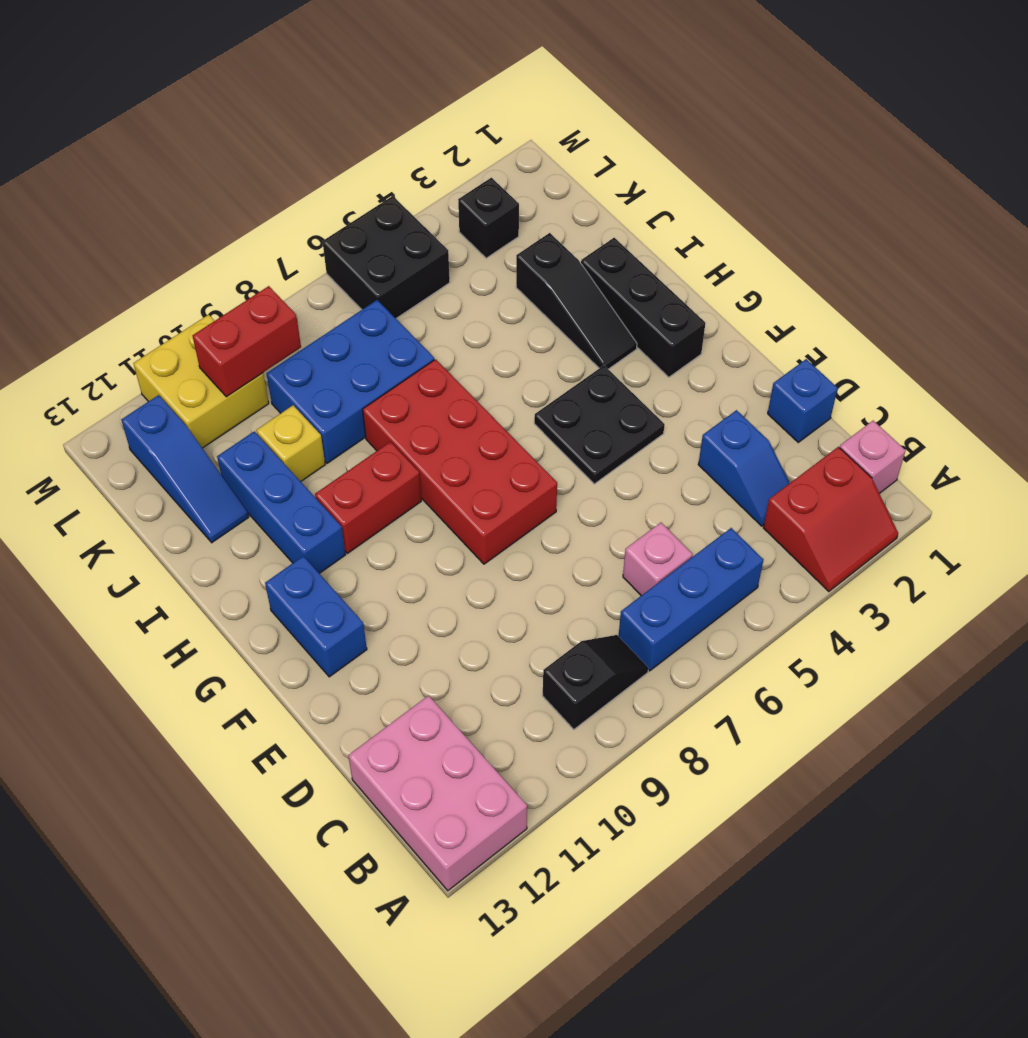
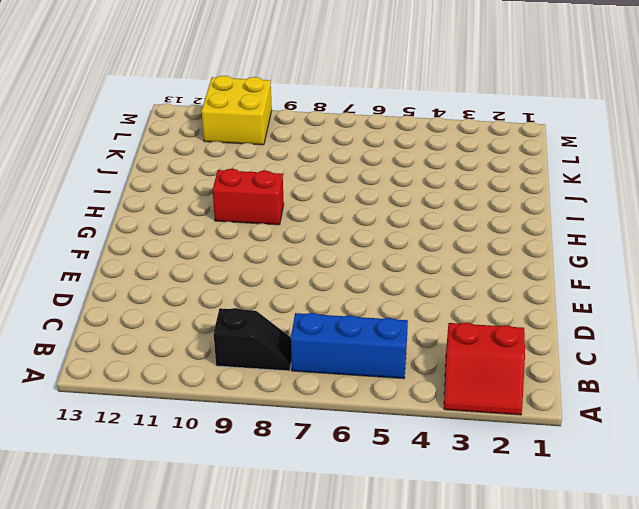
none -> pink 2x3 brick [348,695,527,891]
none -> pink 1x1 brick [840,421,906,493]
none -> blue 1x2 slope [698,410,790,526]

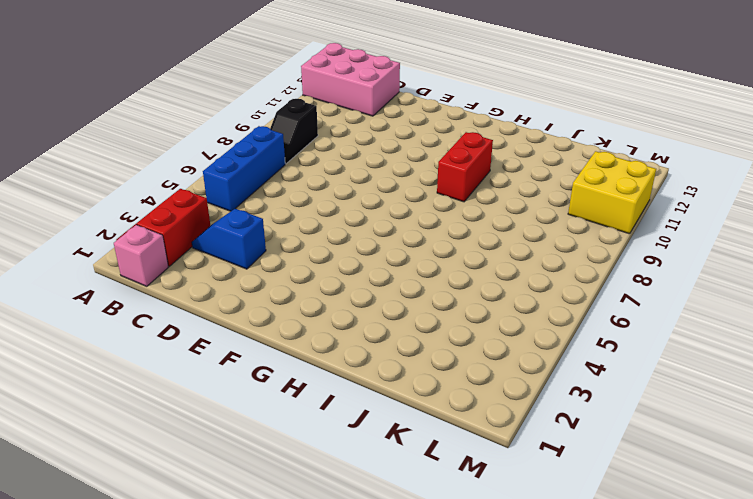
none -> pink 1x1 brick [623,523,693,596]
none -> blue 1x1 brick [768,359,838,442]
none -> black 2x2 plate [534,366,665,484]

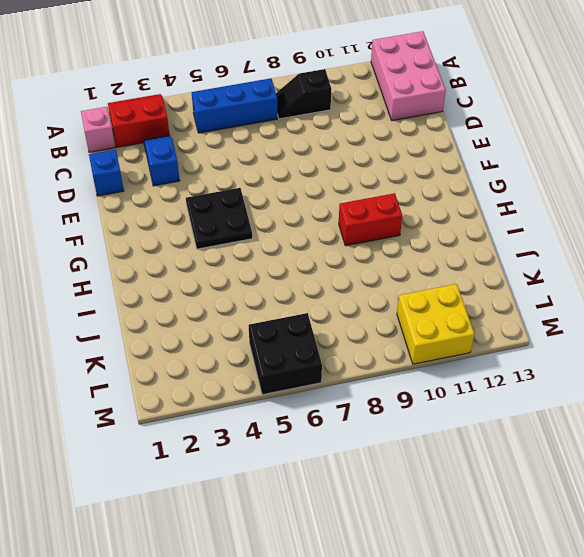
none -> pink 1x1 brick [623,523,693,596]
none -> red 2x4 brick [363,359,557,564]
none -> blue 1x2 brick [265,556,367,677]

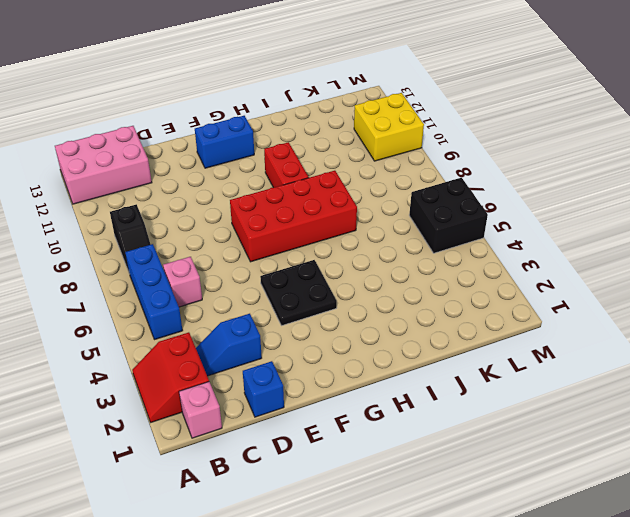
none -> black 1x3 brick [581,238,705,377]
none -> black 1x3 slope [516,233,637,369]
none -> blue 1x3 brick [217,431,346,573]

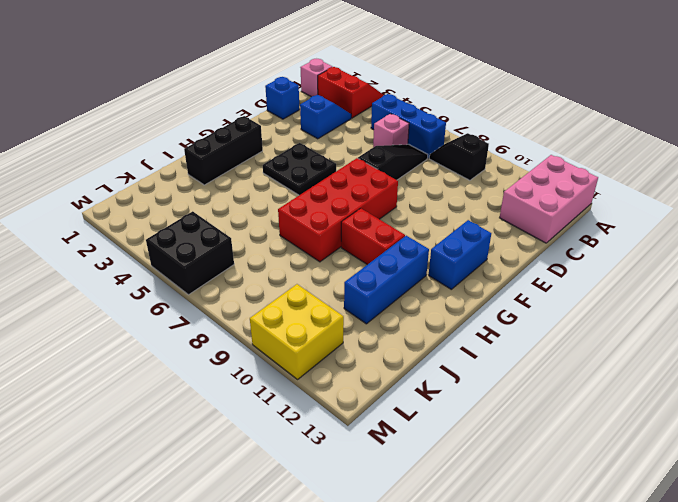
black 1x3 slope [358,144,428,180] -> black 1x3 slope moved to [516,233,637,369]
none -> blue 2x3 brick [267,300,434,463]
none -> yellow 1x1 brick [256,405,325,481]
none -> blue 1x3 slope [121,395,249,543]

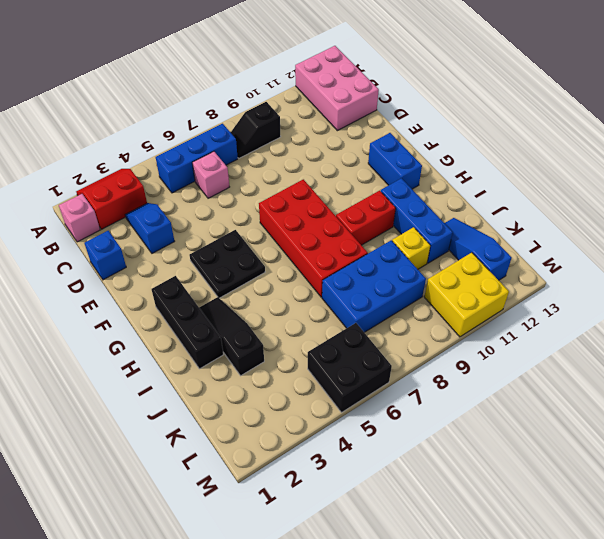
none -> black 1x1 brick [458,178,519,258]
none -> red 1x2 brick [192,286,301,397]

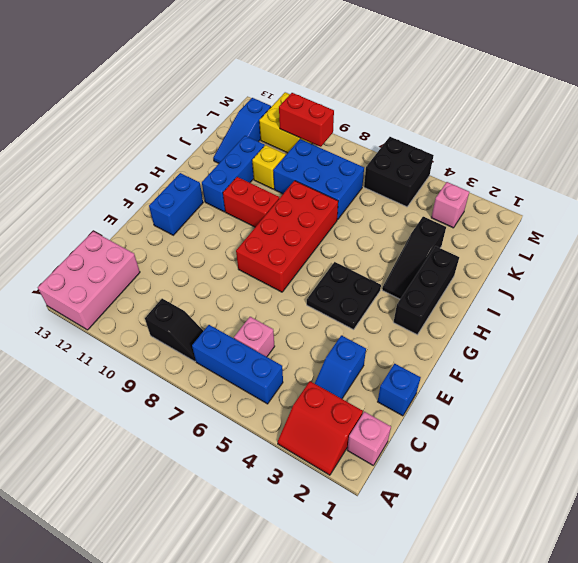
pink 1x1 brick [431,182,469,228] -> black 1x1 brick [458,178,519,258]

